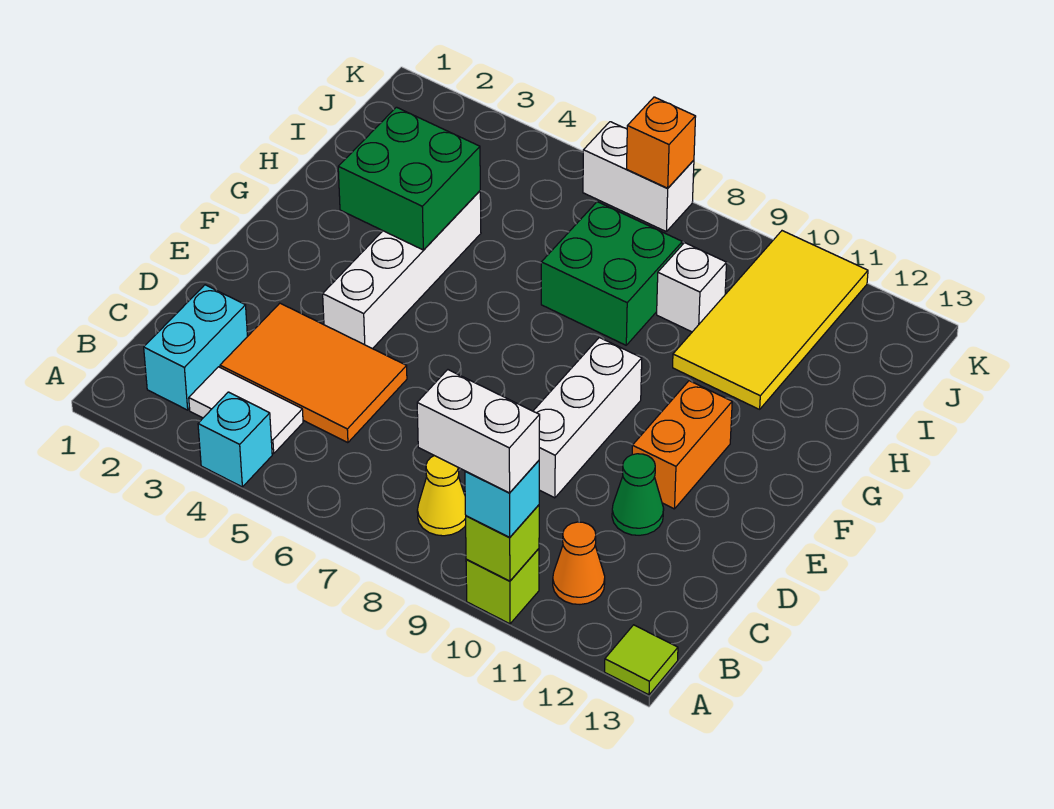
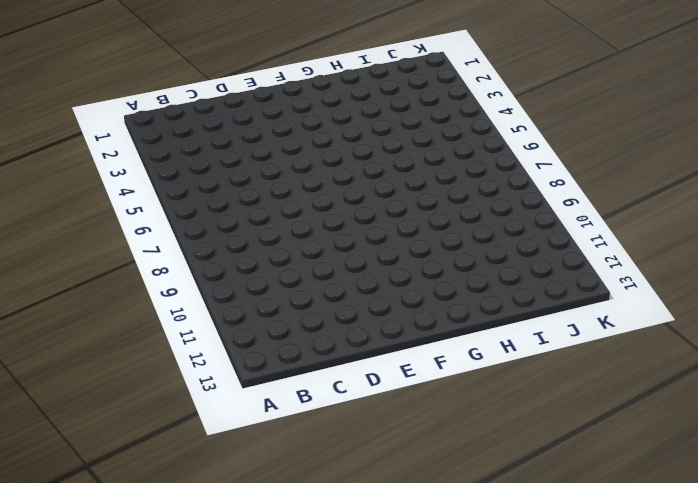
none -> cyan 1x1 brick [198,392,272,487]
none -> lime 1x1 brick [466,549,539,624]
none -> lime 1x1 tile [605,625,678,695]

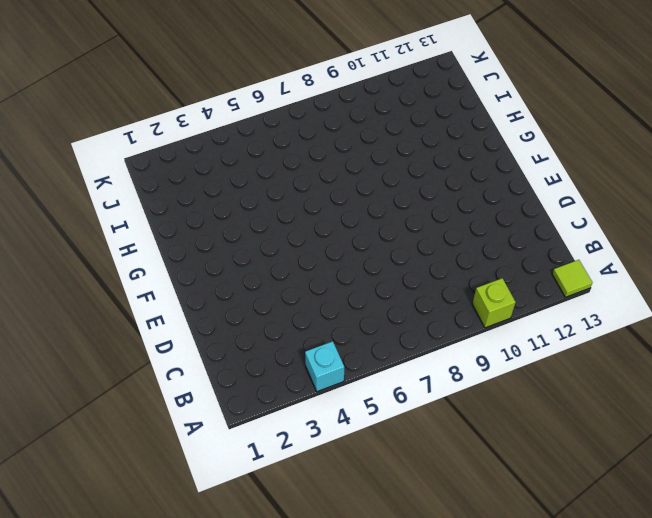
none -> cyan 1x2 brick [144,285,247,410]
none -> white 1x2 tile [189,367,303,454]
none -> yellow 1x1 cone [417,456,466,536]

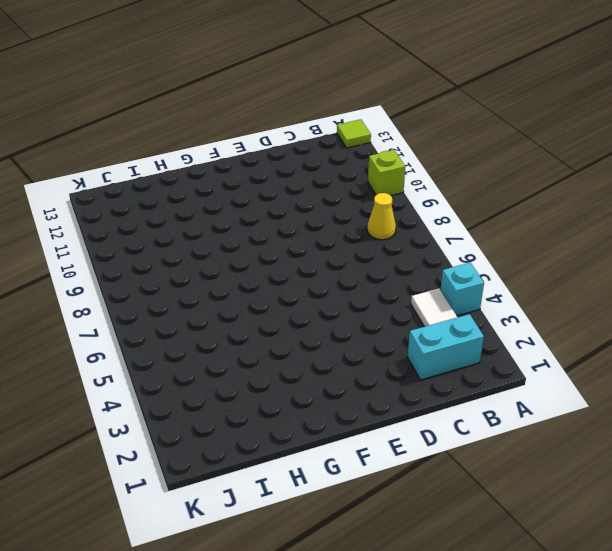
none -> orange 1x1 cone [553,522,605,604]
none -> orange 2x3 tile [220,303,407,443]
none -> white 1x3 brick [533,337,642,498]

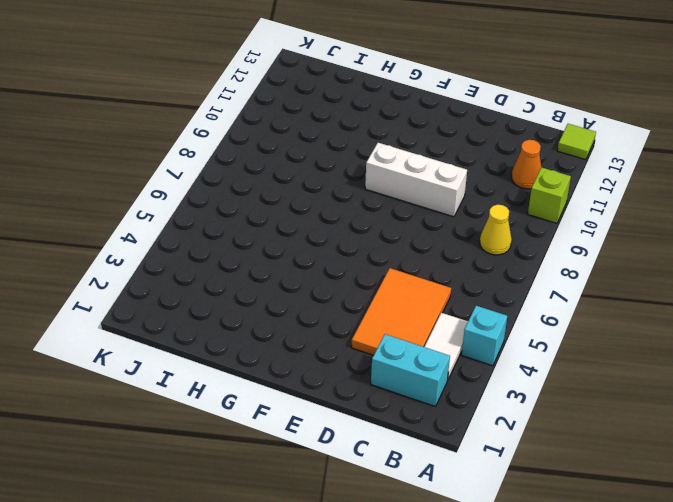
none -> green 1x1 cone [612,454,664,535]
none -> white 1x4 brick [323,191,481,349]
none -> orange 1x2 brick [632,381,732,509]

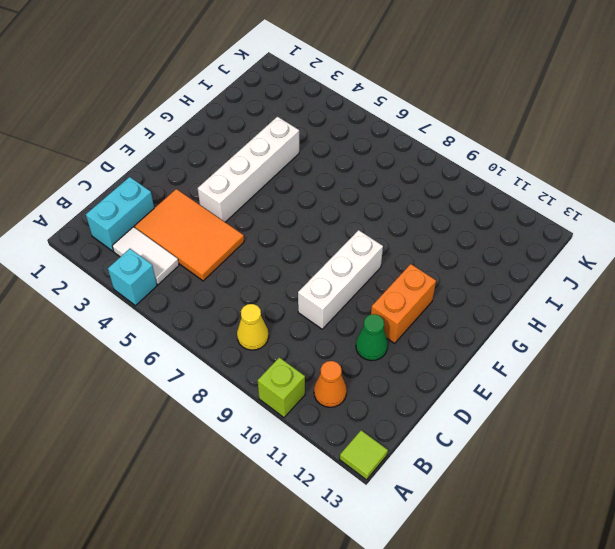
none -> green 2x2 brick [541,202,682,345]
none -> yellow 2x4 tile [673,231,868,409]
none -> white 1x1 brick [657,243,727,332]

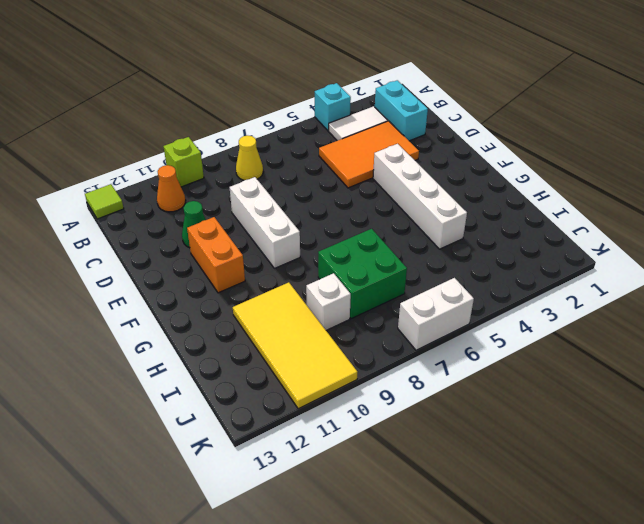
none -> lime 1x1 brick [466,505,539,581]
none -> green 2x2 brick [338,107,480,250]
none -> orange 1x1 brick [627,97,696,188]

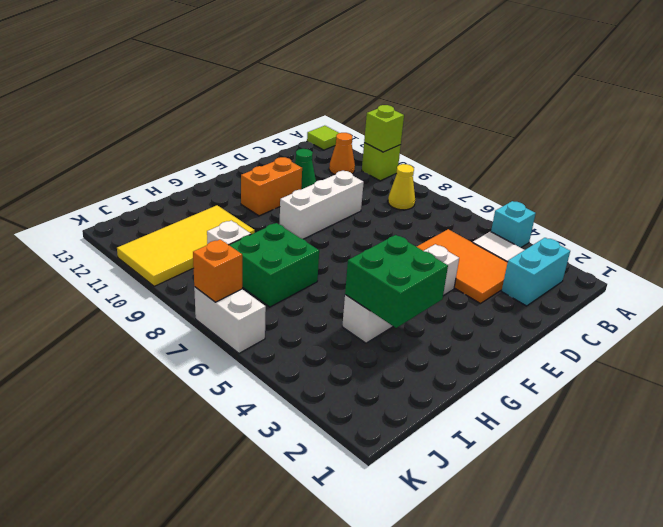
none -> cyan 1x1 brick [465,461,539,538]
none -> white 1x2 brick [417,370,540,493]

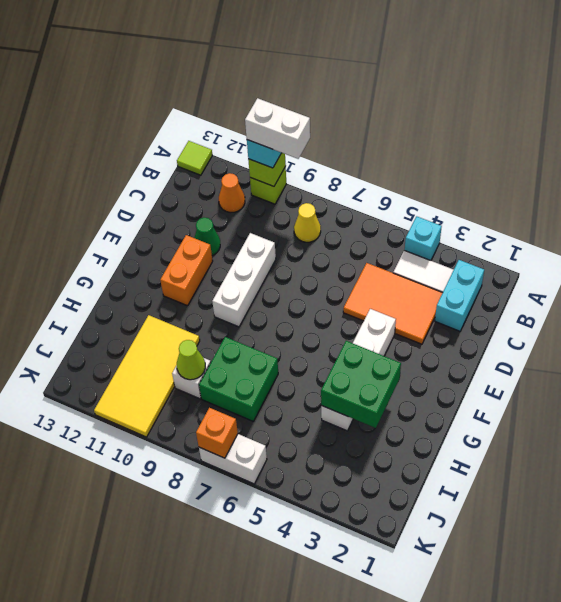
lime 1x1 cone [177,340,205,380] -> none

